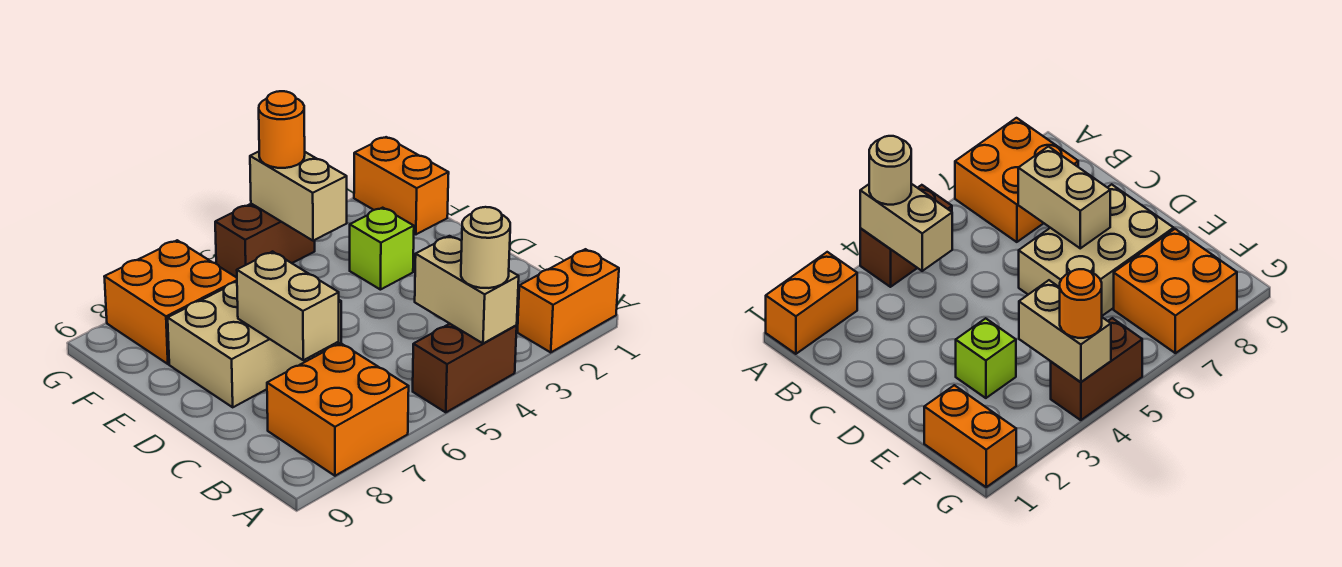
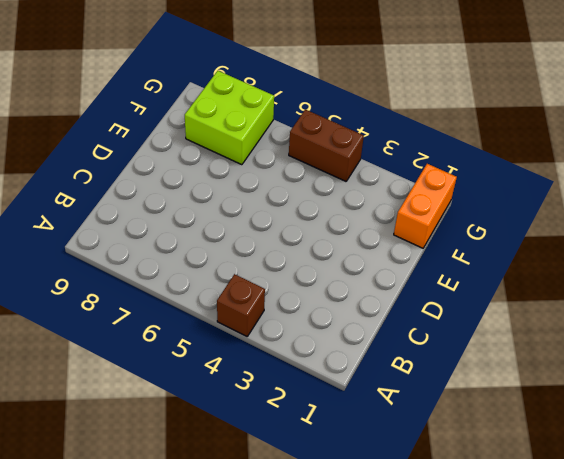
brown 1x1 brick [217,274,265,336] -> brown 1x2 brick [413,324,517,412]
lime 2x2 brick [185,71,274,165] -> orange 2x2 brick [104,240,237,364]
none -> orange 1x2 brick [517,249,619,352]
none -> orange 2x2 brick [267,343,409,476]
none -> tan 2x3 brick [168,282,341,407]

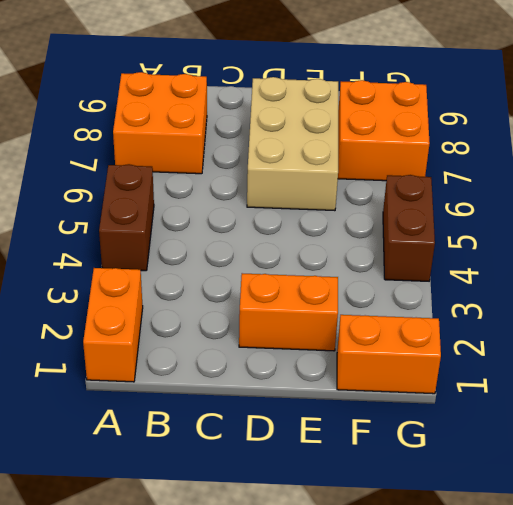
orange 1x2 brick [239,273,338,351] -> none
none -> lime 1x1 brick [350,208,414,290]
none -> tan 1x2 brick [415,236,519,343]
none -> tan 1x2 brick [237,252,339,360]

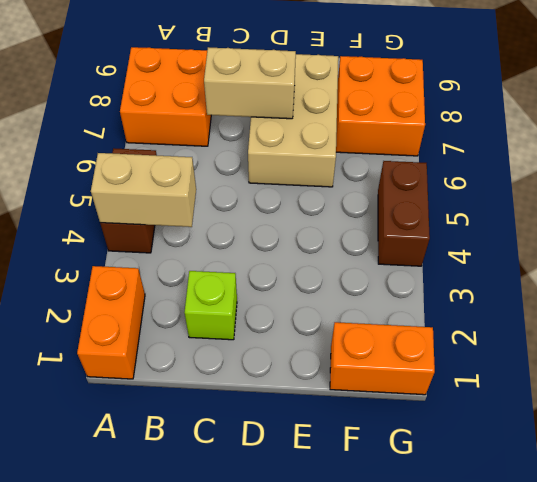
lime 1x1 brick [184,271,237,340] -> lime 1x1 brick moved to [350,208,414,290]
none -> tan 1x2 brick [250,152,347,241]
none -> tan 1x1 round brick [461,207,510,288]
none -> orange 1x1 round brick [259,91,305,168]

